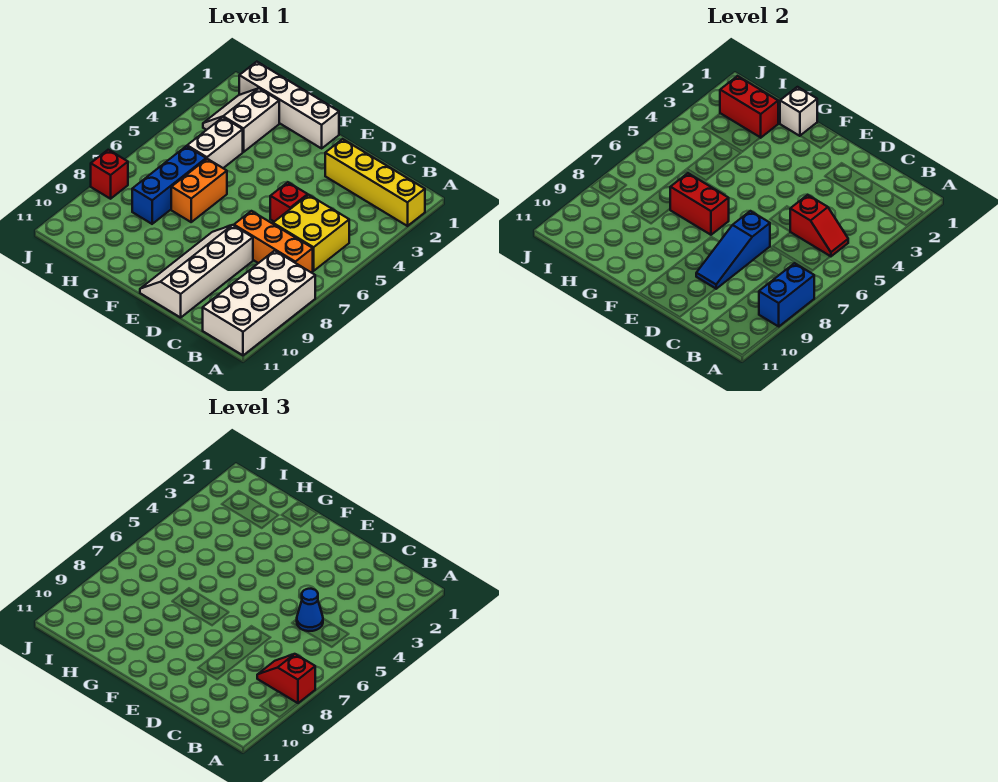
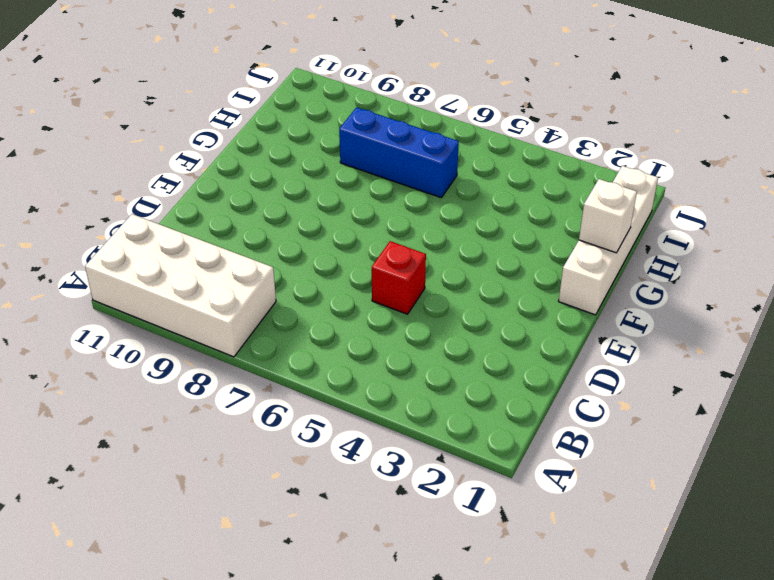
none -> yellow 1x4 brick [325,139,425,226]
none -> yellow 2x2 brick [273,195,349,271]
none -> orange 1x3 brick [234,211,313,273]

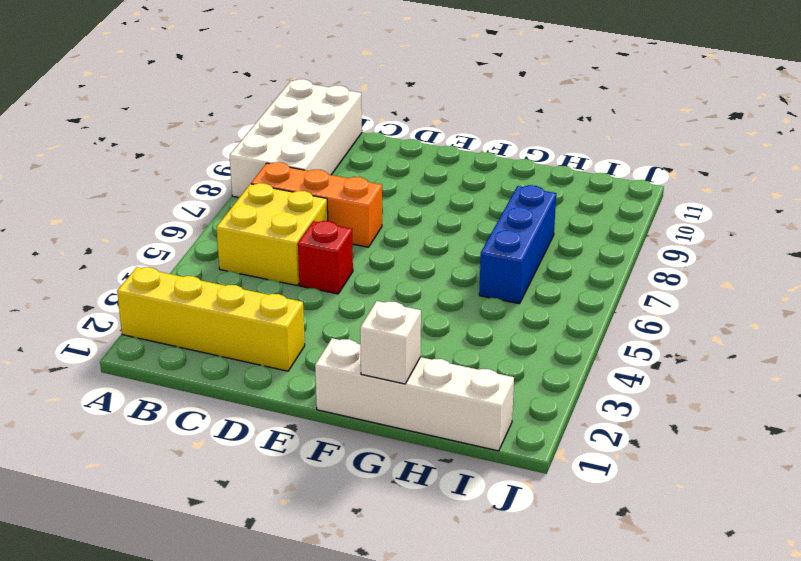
none -> white 2x4 slope [140,225,253,318]
none -> orange 1x2 brick [171,159,227,222]
none -> white 2x2 slope [203,88,279,152]

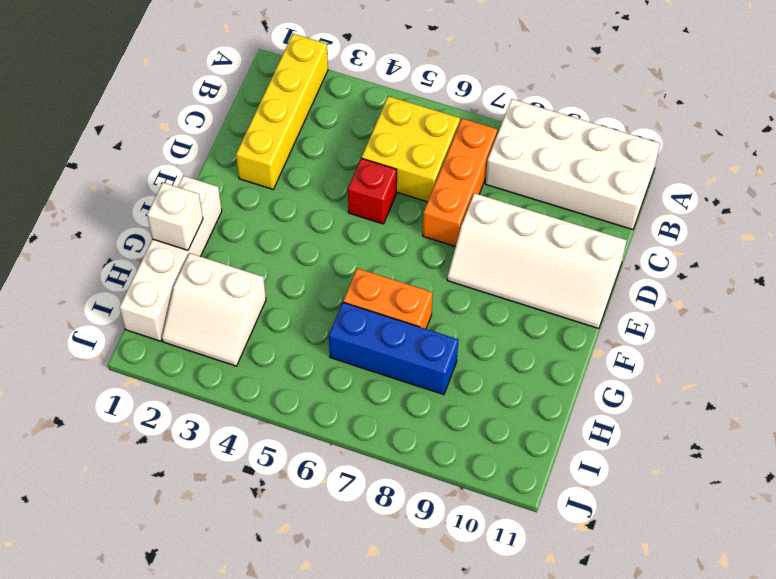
none -> white 1x2 brick [187,117,243,168]
none -> red 1x1 brick [91,150,128,199]
none -> blue 1x2 brick [759,263,814,327]

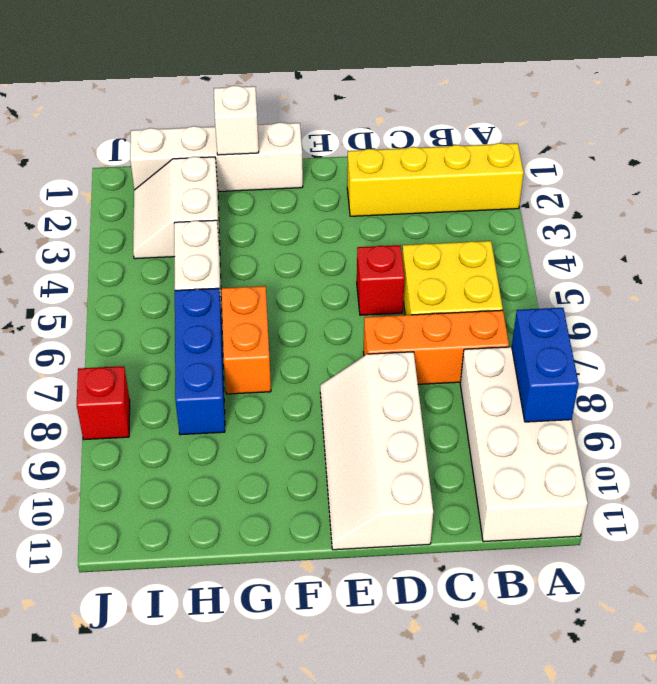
none -> red 1x2 slope [790,195,848,257]
none -> blue 1x3 slope [696,211,770,289]
none -> red 1x2 brick [670,173,729,235]

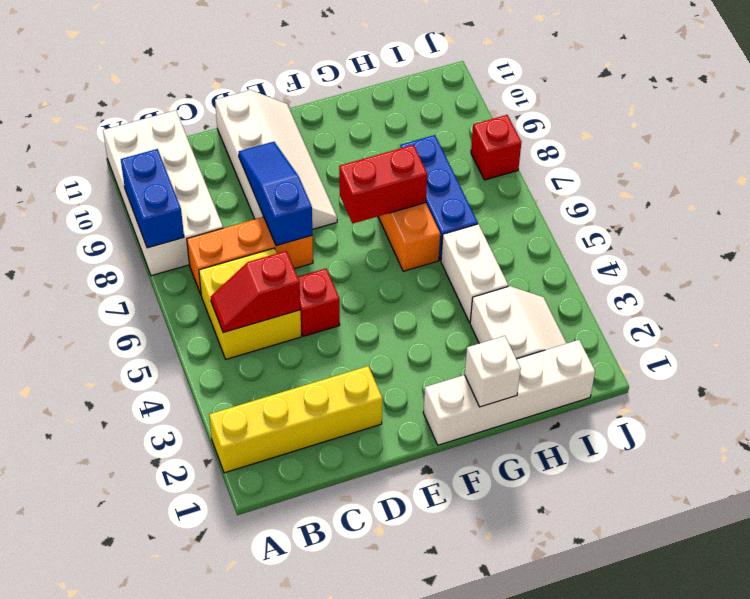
none -> red 1x2 brick [720,76,778,138]
none -> red 1x2 slope [257,654,315,703]
none -> blue 1x1 cone [297,589,323,631]

